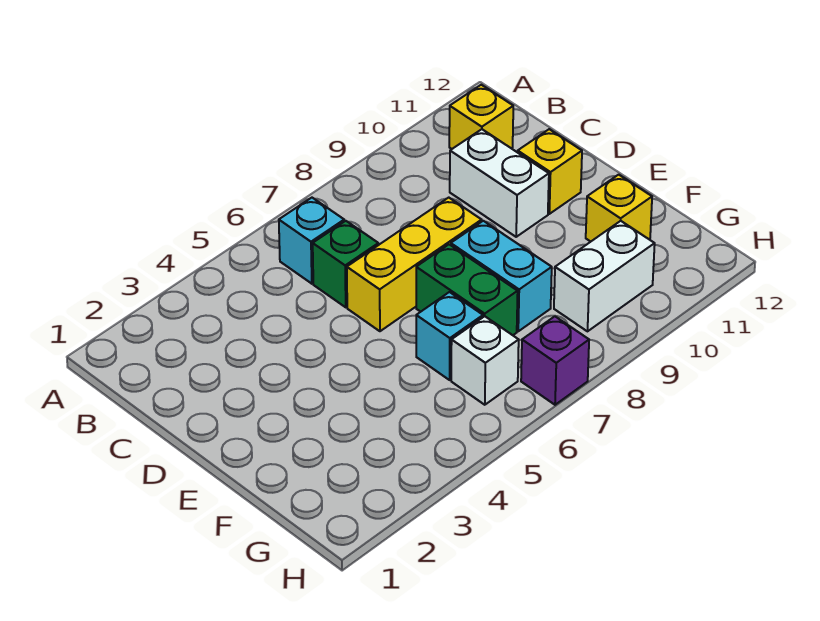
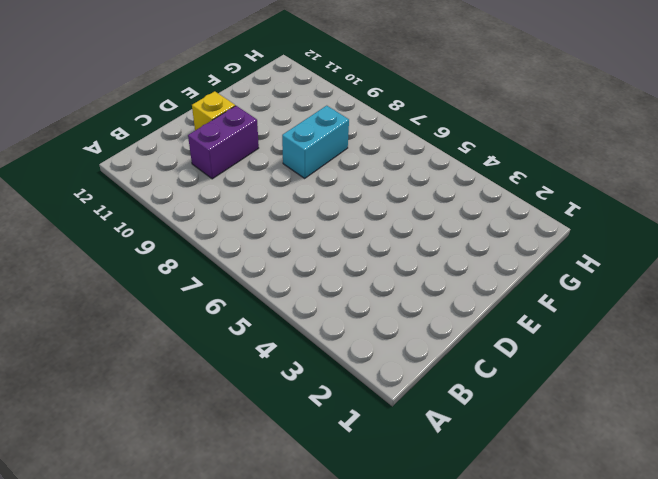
purple 1x2 brick [188,106,259,179] -> white 1x2 brick [450,129,549,237]
none -> cyan 1x1 brick [279,198,344,284]
none -> yellow 1x1 brick [449,85,513,149]
none -> green 1x1 brick [313,221,378,307]

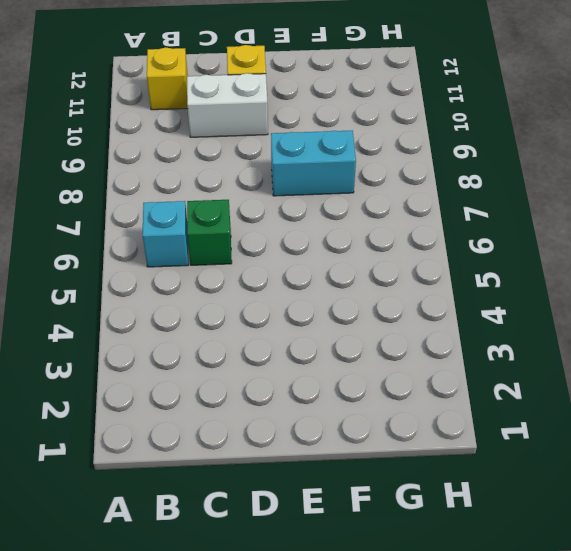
none -> yellow 1x3 brick [347,198,482,331]
none -> green 1x2 brick [416,244,518,335]
none -> cyan 1x1 brick [416,292,483,380]

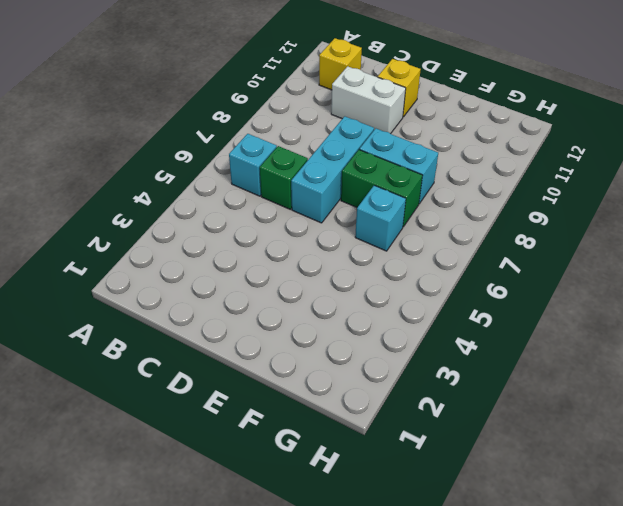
cyan 1x3 brick [291,116,374,223] -> yellow 1x3 brick [347,198,482,331]
none -> yellow 1x1 brick [586,175,652,242]
none -> white 1x1 brick [451,316,519,405]
none -> white 1x2 brick [554,221,655,331]

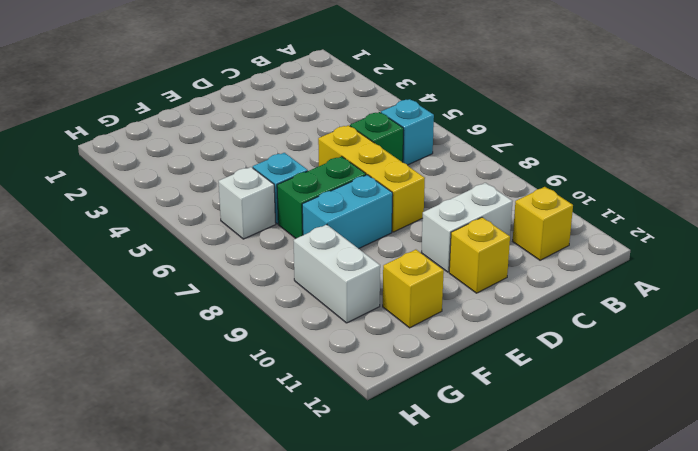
none -> purple 1x1 brick [521,316,589,405]

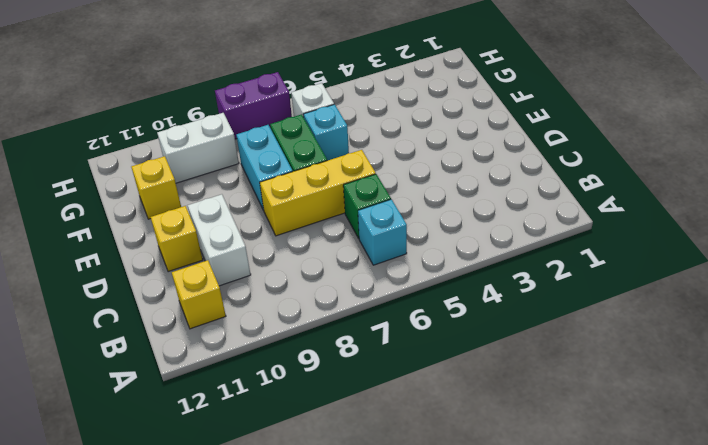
purple 1x2 brick [215,72,292,139] -> purple 1x1 brick [521,316,589,405]

